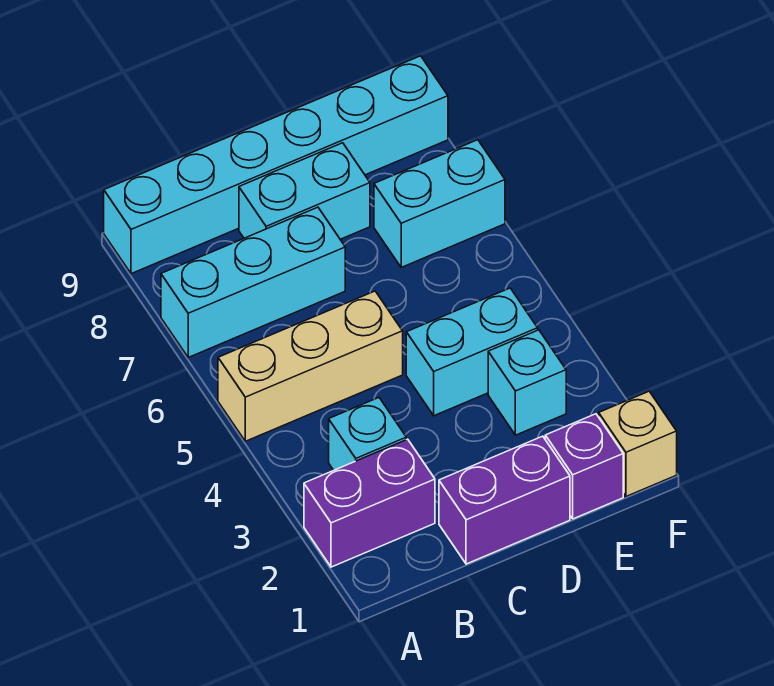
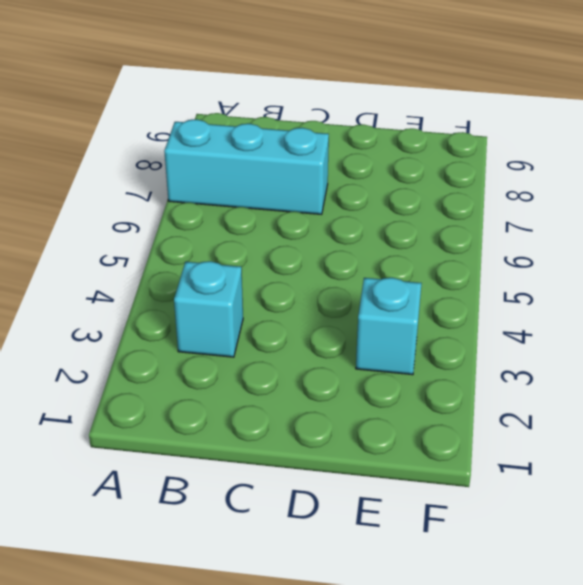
none -> purple 1x2 brick [304,439,435,567]
none -> tan 1x3 brick [218,291,403,441]
none -> cyan 1x6 brick [104,56,448,274]

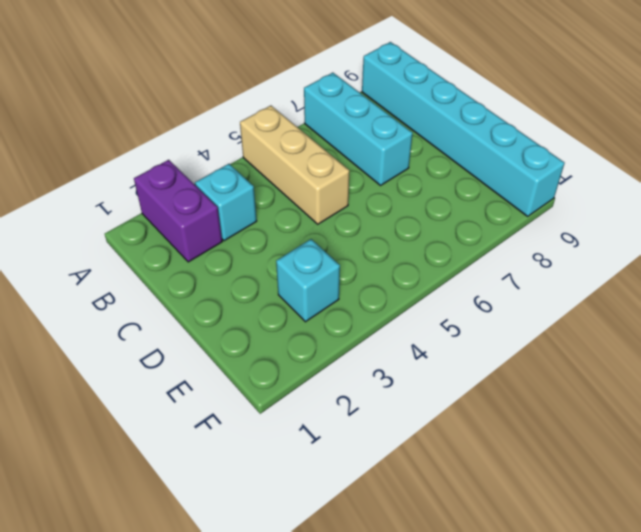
none -> purple 1x2 brick [439,436,570,564]
none -> cyan 1x2 brick [239,143,370,239]
none -> cyan 1x2 brick [406,288,538,416]

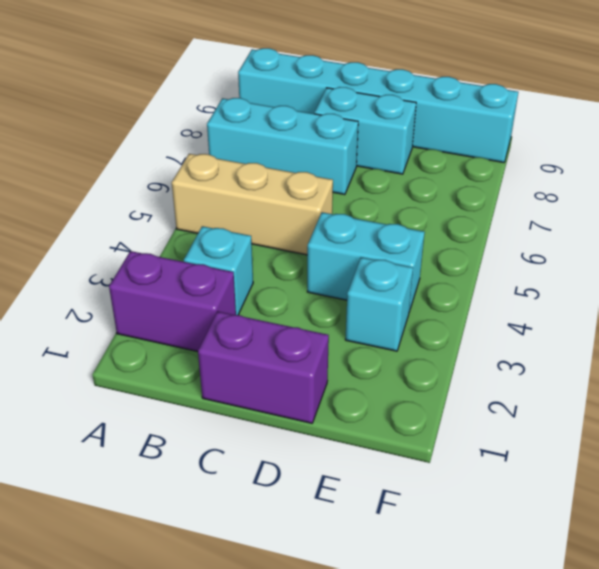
none -> purple 1x1 brick [545,414,623,519]
none -> cyan 1x2 brick [374,140,505,267]
none -> tan 1x1 brick [599,391,677,496]

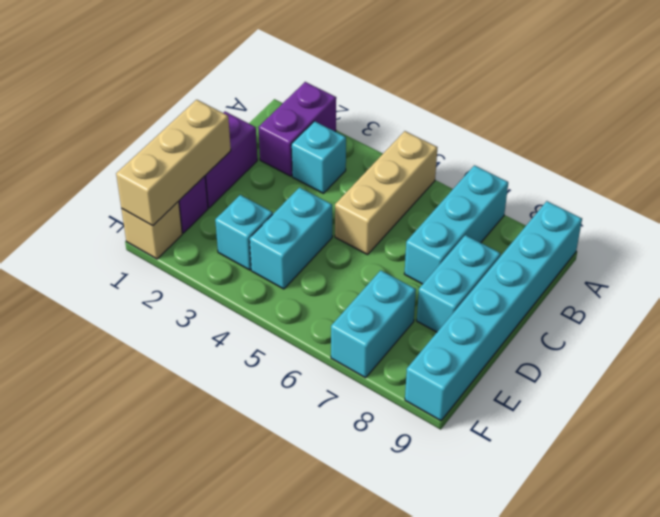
tan 1x3 brick [116,100,231,226] -> none

